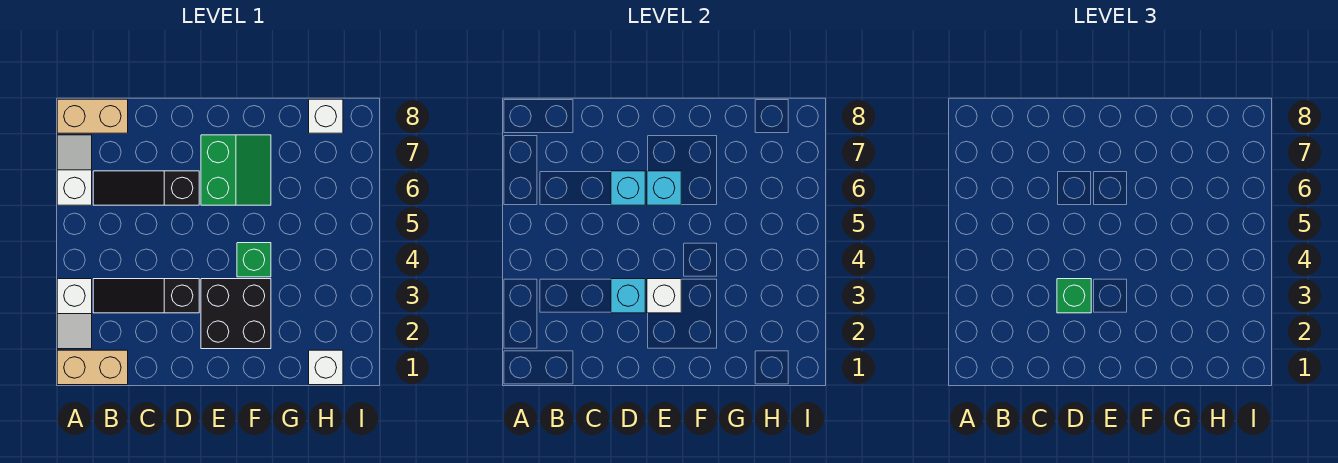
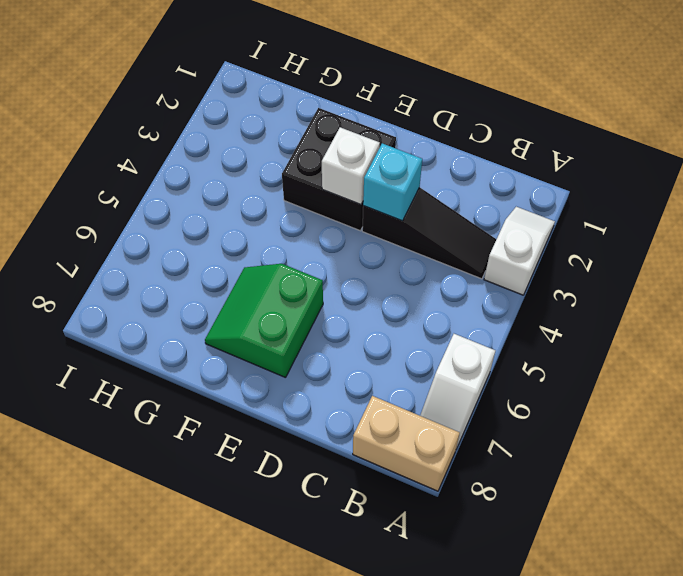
none -> tan 1x2 brick [57,350,128,385]
none -> black 1x3 slope [93,171,199,205]
none -> green 1x1 brick [237,243,271,277]

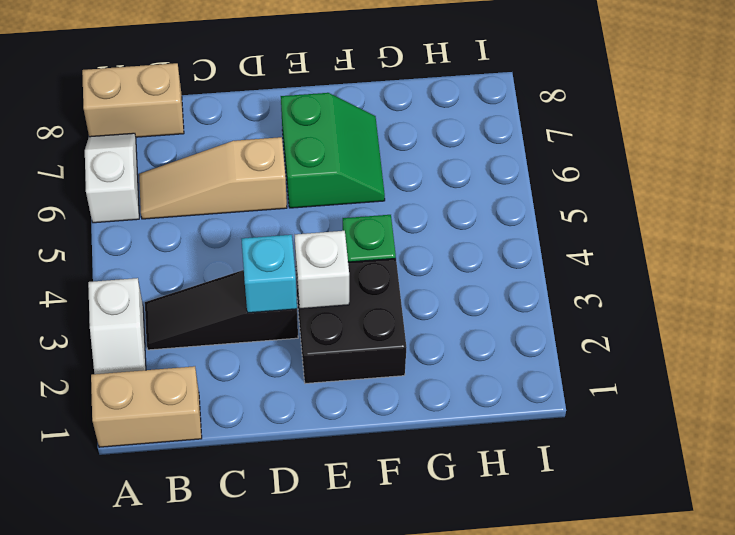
tan 1x3 slope [139,137,287,219] -> black 1x3 slope [93,171,199,205]
none -> white 1x1 brick [309,350,343,385]
none -> white 1x1 brick [309,99,343,133]
none -> cyan 1x1 brick [611,171,645,205]

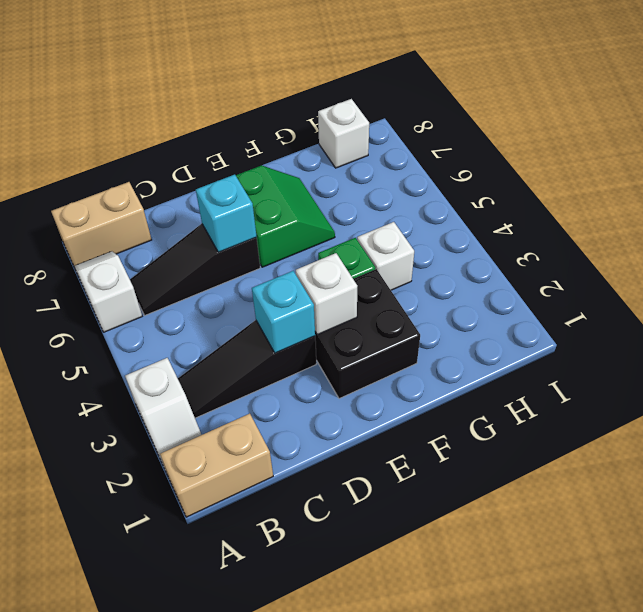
white 1x1 brick [357,222,414,290] -> white 1x1 brick moved to [309,350,343,385]
none -> cyan 1x1 brick [647,171,681,205]
none -> green 1x1 brick [1057,279,1091,313]

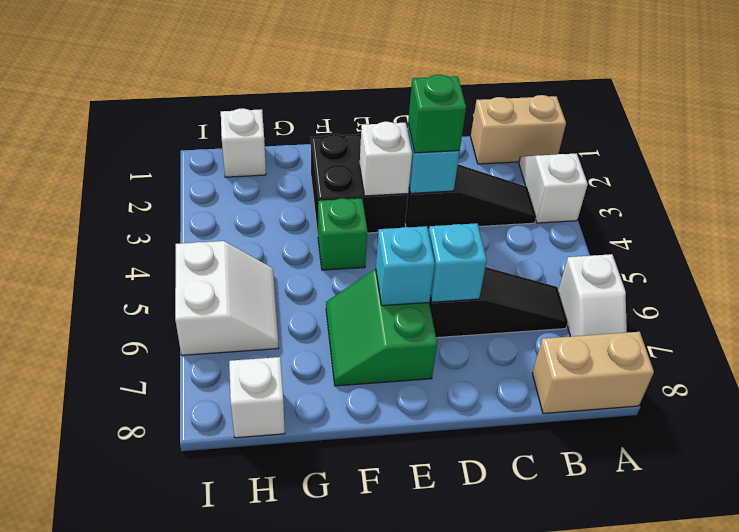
white 2x2 slope [175,241,279,355] -> none

